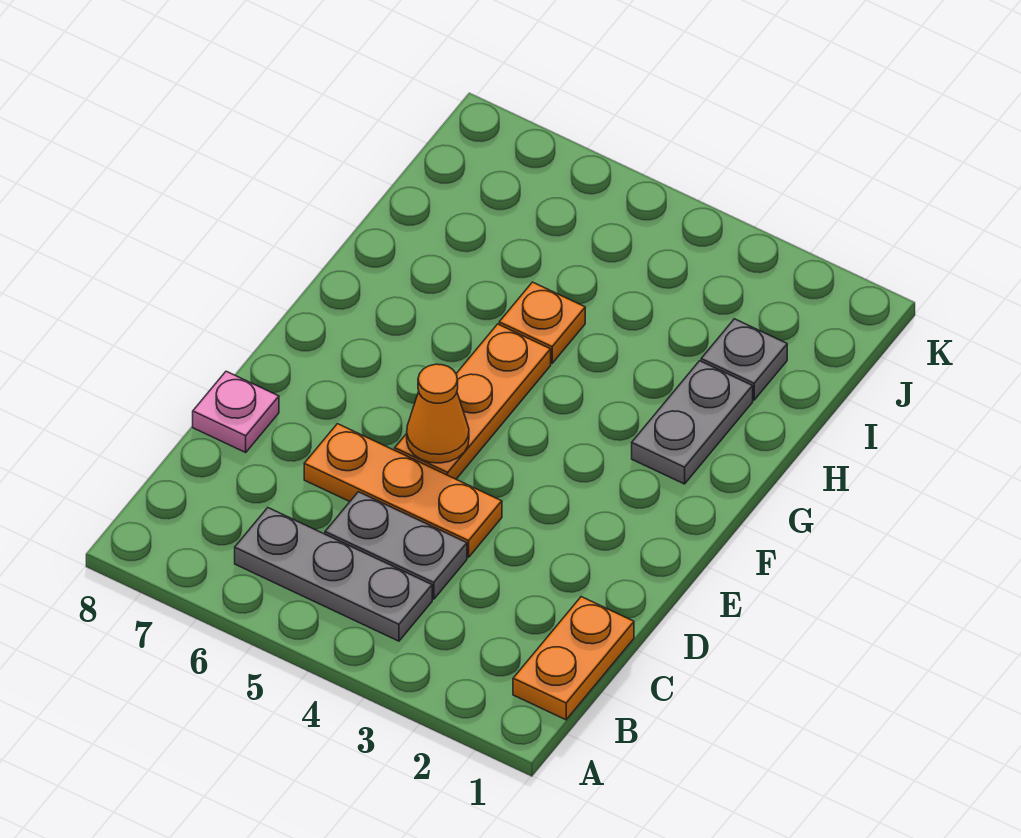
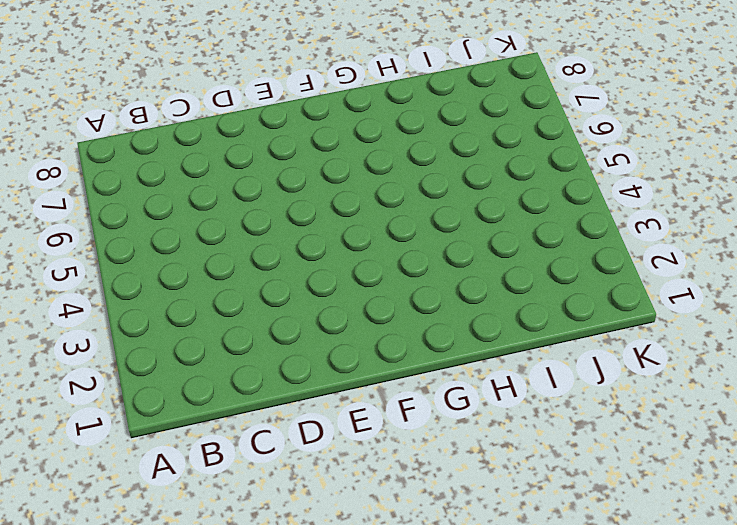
none -> orange 1x2 plate [513,597,634,720]
none -> grey 1x3 plate [235,508,432,641]

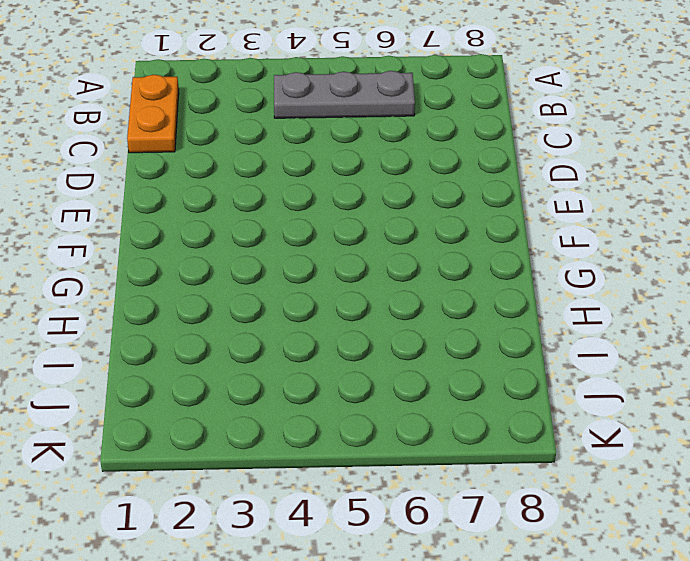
none -> grey 1x2 plate [325,492,467,599]
none -> orange 1x3 plate [304,424,502,557]

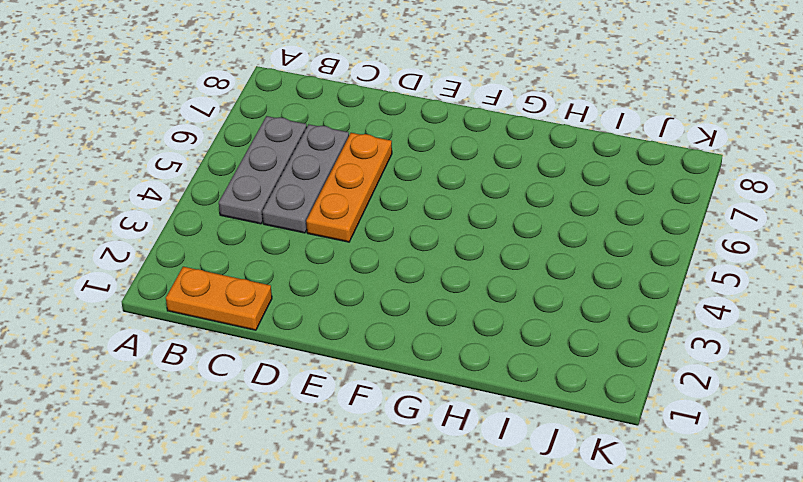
grey 1x3 plate [262,124,349,233] -> grey 1x2 plate [325,492,467,599]
none -> pink 1x1 plate [193,371,279,452]
none -> orange 1x3 plate [395,324,551,479]

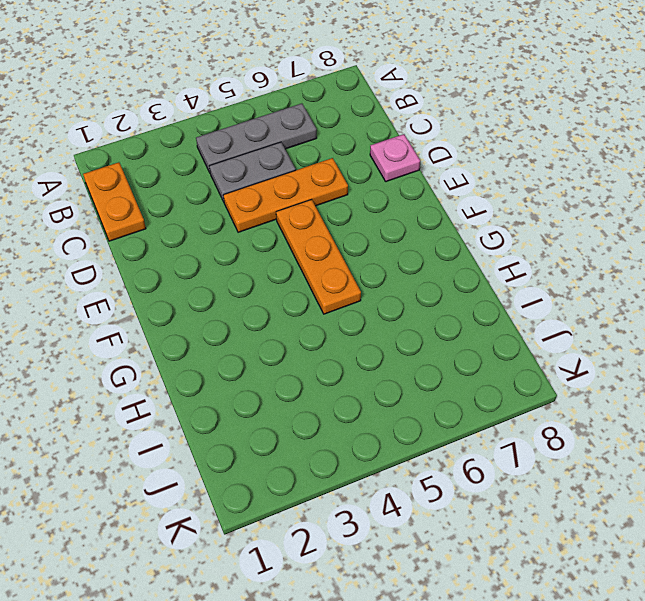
none -> grey 1x2 plate [632,361,753,484]
none -> orange 1x1 plate [499,282,585,363]

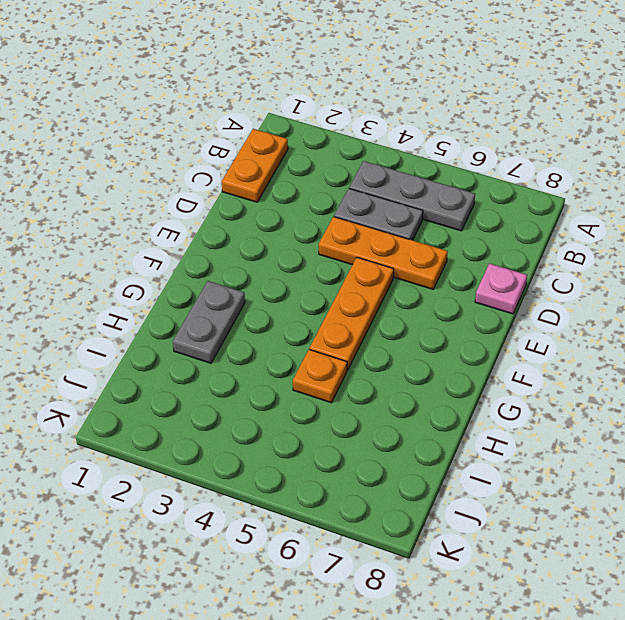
none -> grey 1x1 plate [701,319,787,400]
none -> orange 1x1 cone [407,364,469,463]

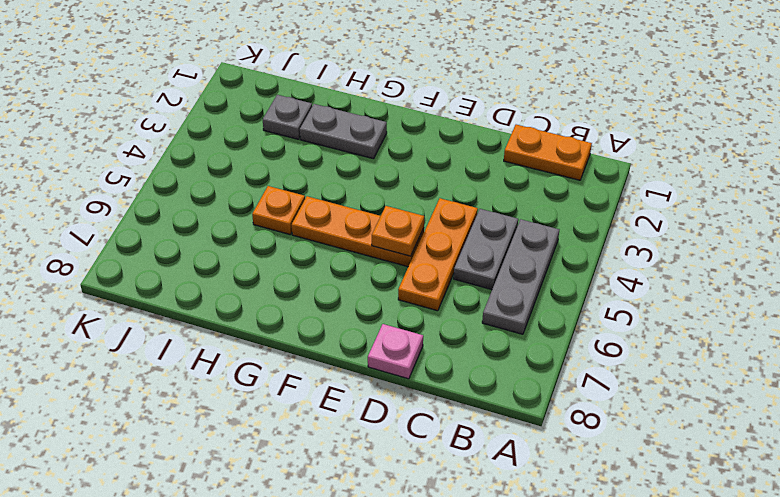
orange 1x1 plate [372,206,424,256] -> orange 1x1 cone [407,364,469,463]

